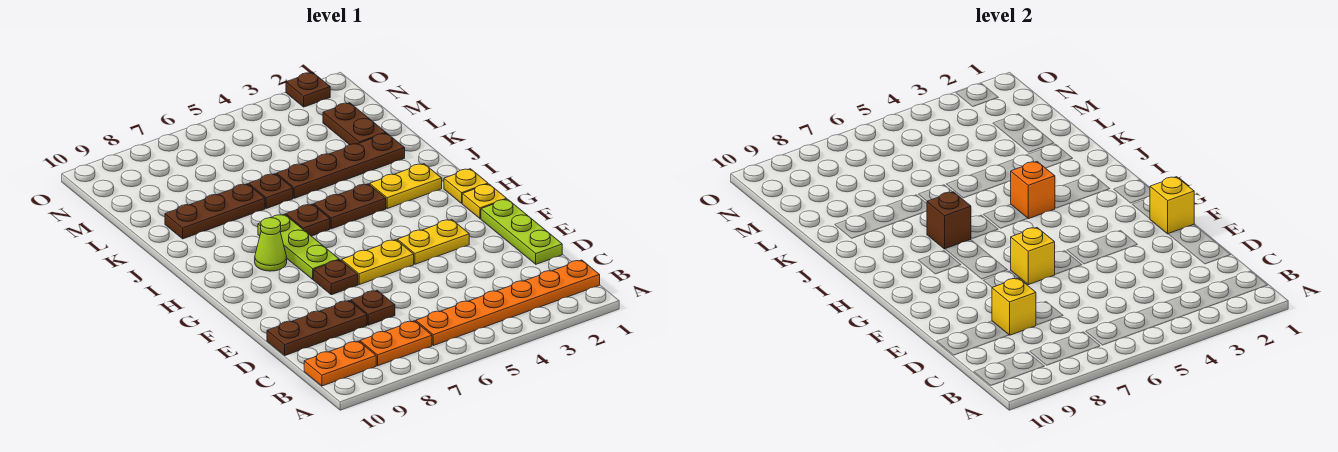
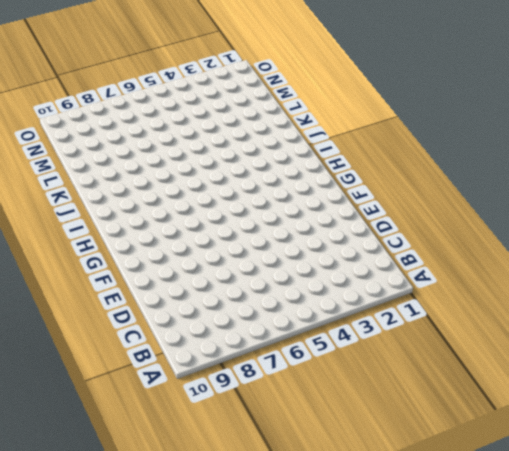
none -> orange 1x6 plate [416,260,600,346]
none -> orange 1x2 plate [360,321,432,366]
none -> orange 1x2 plate [304,341,376,386]

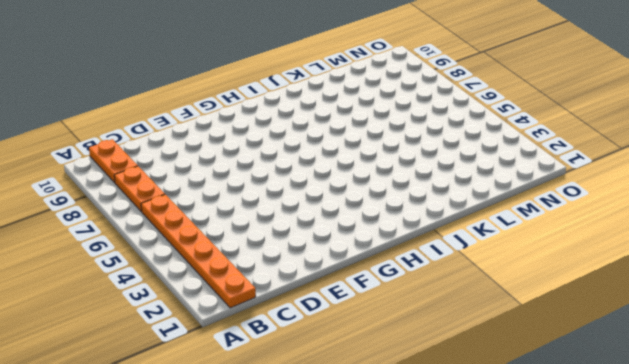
none -> lime 1x3 plate [481,199,562,264]
none -> brown 1x1 plate [351,290,395,325]
none -> brown 1x3 plate [267,301,367,355]

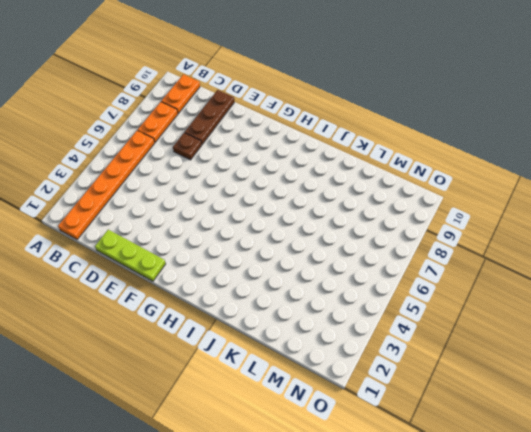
none -> yellow 1x2 plate [397,219,469,264]
none -> yellow 1x2 plate [342,240,414,285]
none -> brown 1x1 plate [314,260,358,295]

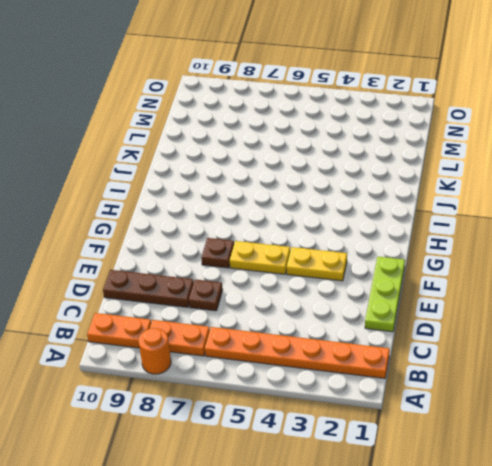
orange 1x1 round brick [139,328,171,374] -> none
none -> yellow 1x1 plate [462,184,506,219]
none -> lime 1x3 plate [258,214,339,279]
none -> yellow 1x1 plate [444,169,488,203]

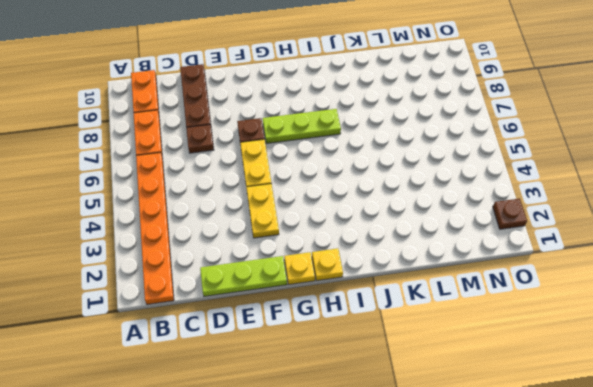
none -> lime 1x1 cone [255,218,287,271]
none -> yellow 1x2 plate [370,164,442,208]
none -> brown 1x2 plate [314,184,386,229]

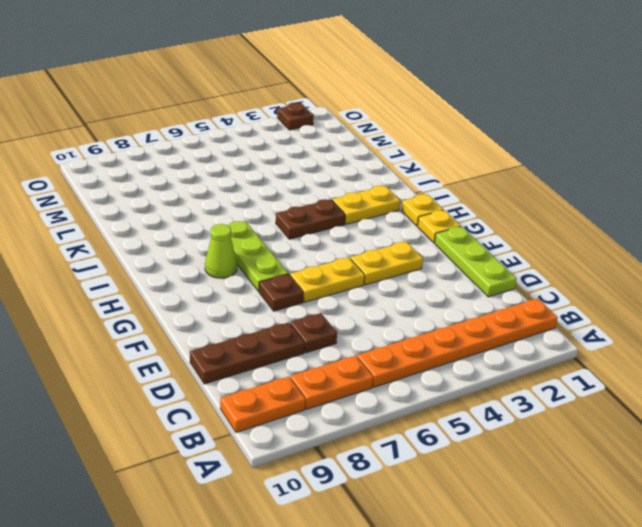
none -> brown 1x1 plate [286,204,330,236]
none -> brown 1x4 plate [277,133,405,198]
none -> brown 1x1 plate [249,174,293,208]

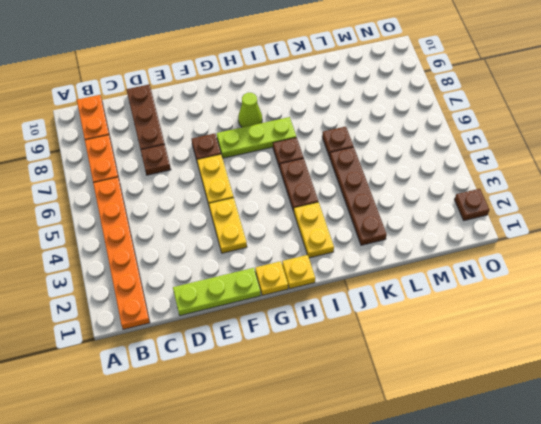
none -> brown 1x3 plate [165,184,265,239]
none -> brown 1x2 plate [323,103,386,145]
none -> yellow 1x1 brick [992,278,1036,335]

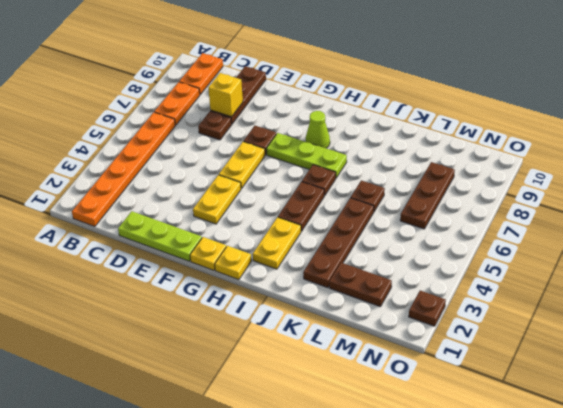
brown 1x3 plate [400,162,455,229] -> brown 1x3 plate moved to [165,184,265,239]
none -> yellow 1x1 brick [1150,177,1194,234]
none -> yellow 1x1 brick [1011,227,1055,285]
none -> orange 1x1 brick [1011,162,1055,219]

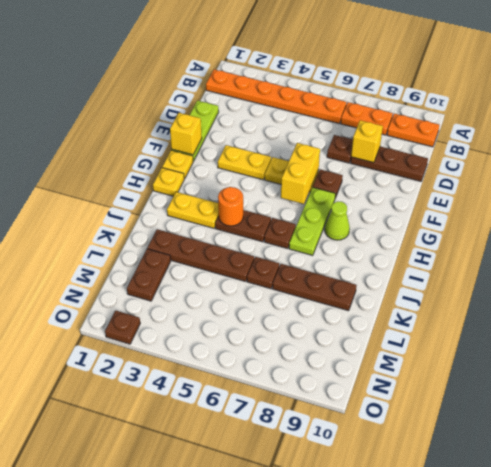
yellow 1x2 brick [281,143,320,204] -> yellow 1x1 brick [1011,227,1055,285]
orange 1x1 round brick [218,187,243,226] -> orange 1x1 brick [1011,162,1055,219]
none -> brown 1x1 brick [927,192,971,249]

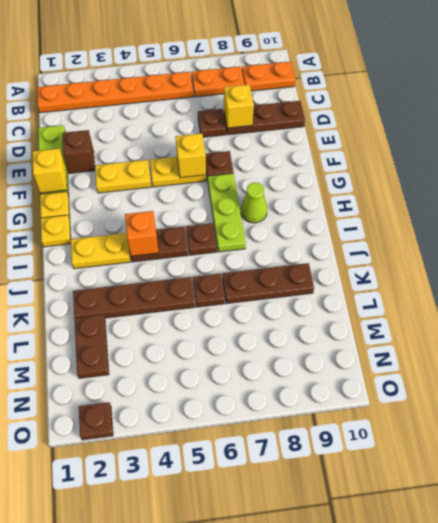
brown 1x1 brick [62,130,95,174] -> brown 1x1 brick moved to [927,192,971,249]

